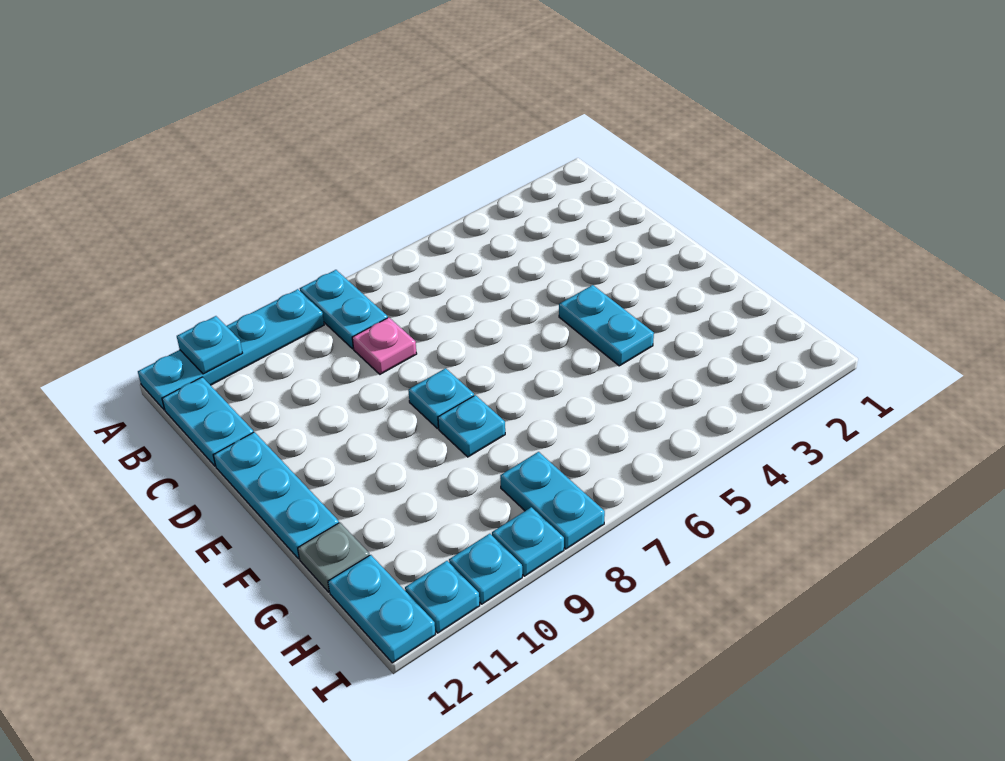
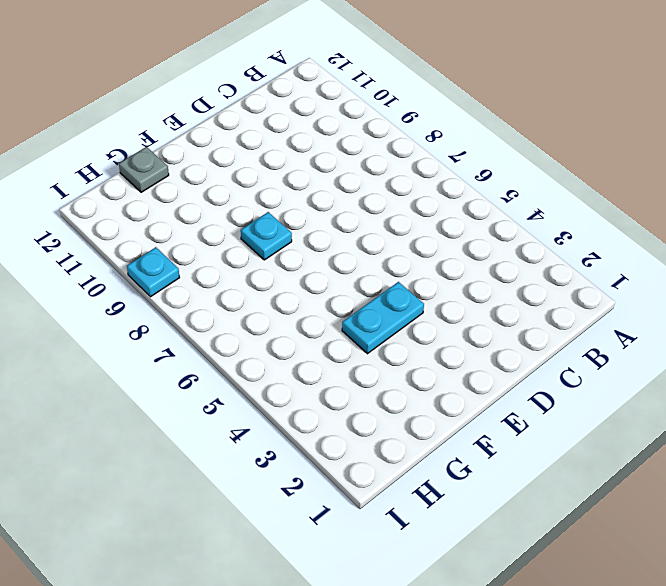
none -> cyan 1x2 plate [300,270,388,349]
none -> cyan 1x4 plate [138,289,324,410]
none -> cyan 1x2 plate [162,377,253,466]

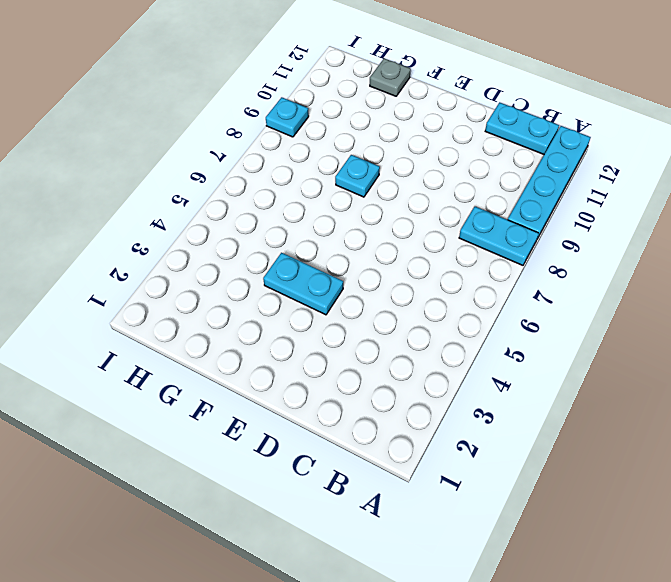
none -> pink 1x1 plate [352,317,417,374]
none -> cyan 1x3 plate [213,432,339,559]
none -> cyan 1x1 plate [408,368,474,429]

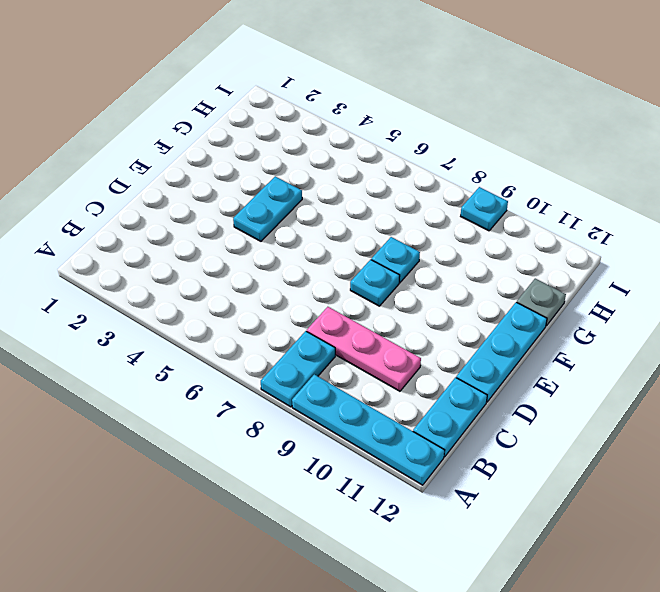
pink 1x3 plate [307,307,421,391] -> pink 1x1 plate [352,317,417,374]
none -> cyan 1x2 plate [500,452,605,549]
none -> cyan 1x2 plate [328,555,436,663]
none -> cyan 1x1 plate [449,534,522,604]

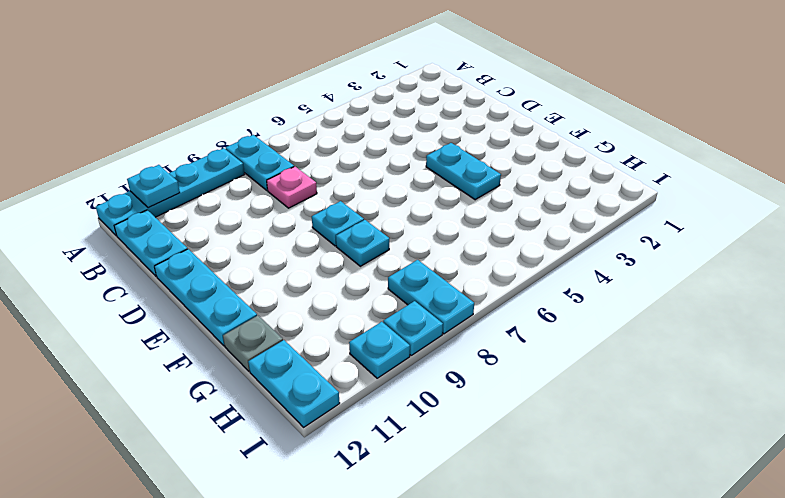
none -> cyan 1x1 plate [405,561,480,633]

